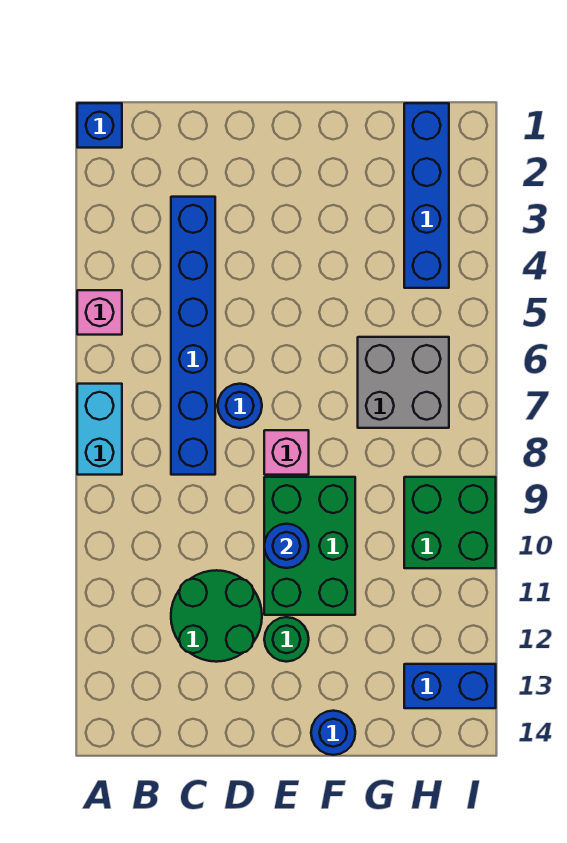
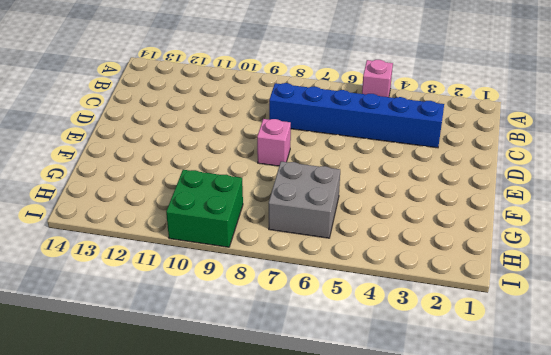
none -> blue 1x1 brick [77,103,122,148]
none -> cyan 1x2 brick [77,384,122,475]
none -> green 2x2 round brick [171,570,262,662]

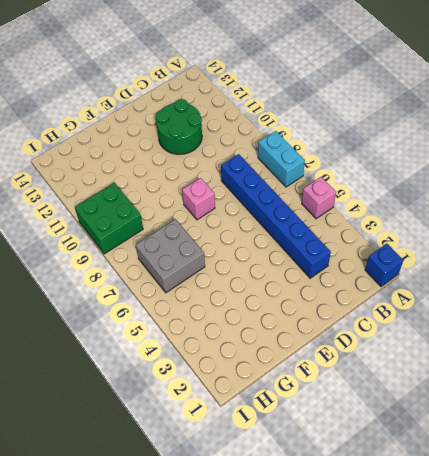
none -> blue 1x1 round brick [218,384,262,428]
none -> green 2x3 brick [264,477,355,615]
none -> green 1x1 round brick [264,617,309,662]

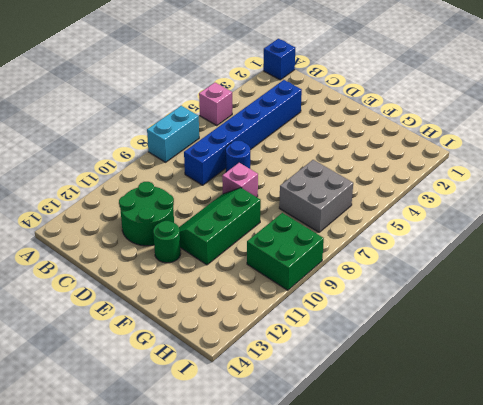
green 2x3 slope [179,188,261,265] -> green 2x3 brick [264,477,355,615]
none -> blue 1x1 round brick [311,711,355,755]
none -> blue 1x4 brick [404,103,449,288]
none -> blue 1x2 brick [404,664,496,708]

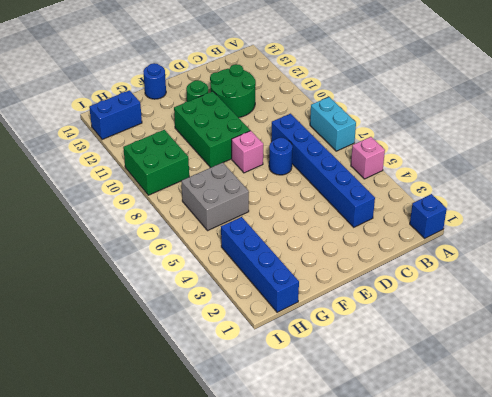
none -> blue 1x1 round brick [264,524,309,568]

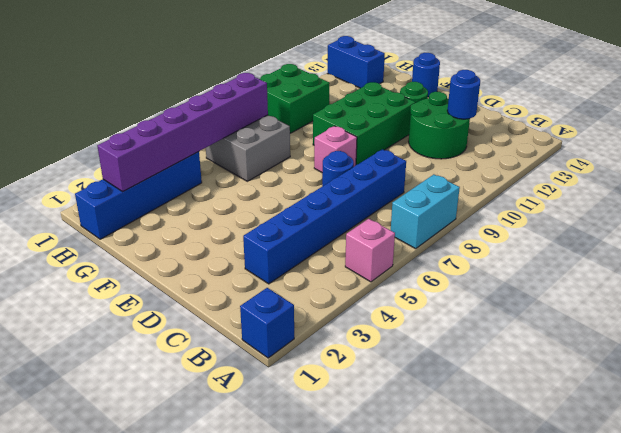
blue 1x1 round brick [447,70,480,119] -> blue 1x1 round brick moved to [264,524,309,568]
purple 1x6 brick [97,73,268,191] -> none

